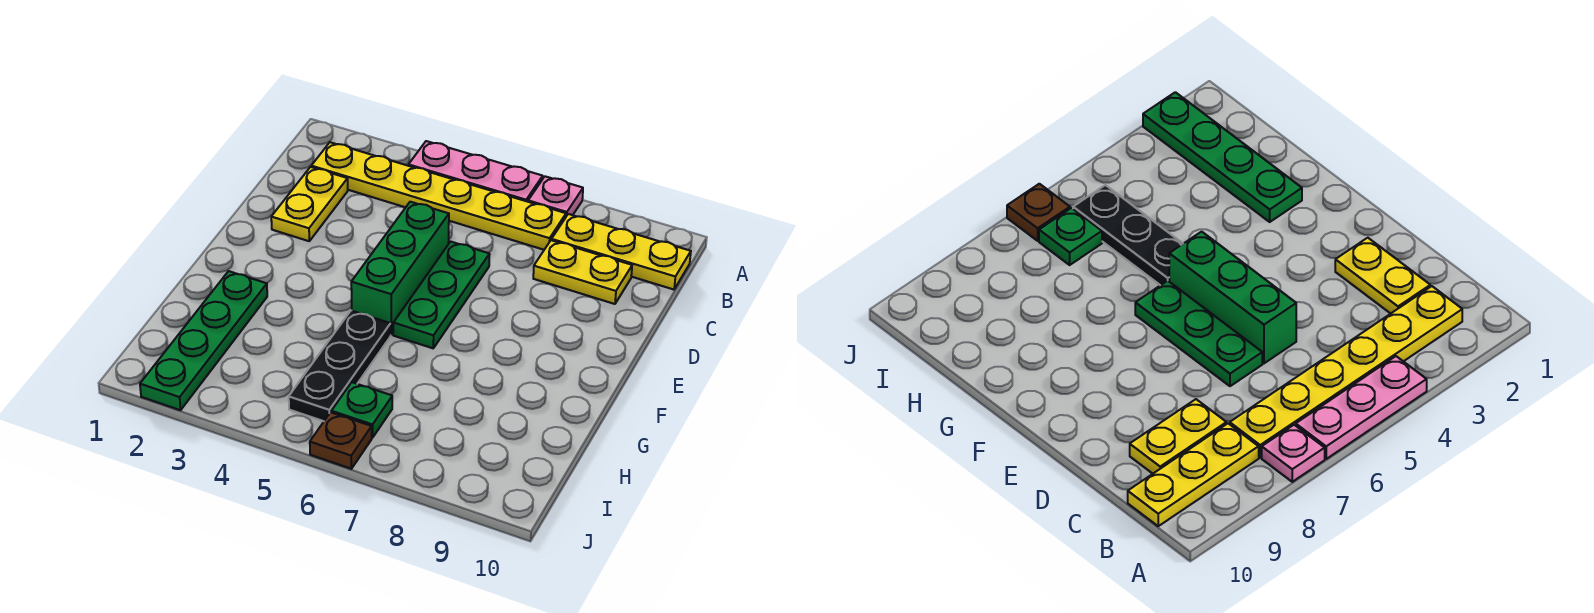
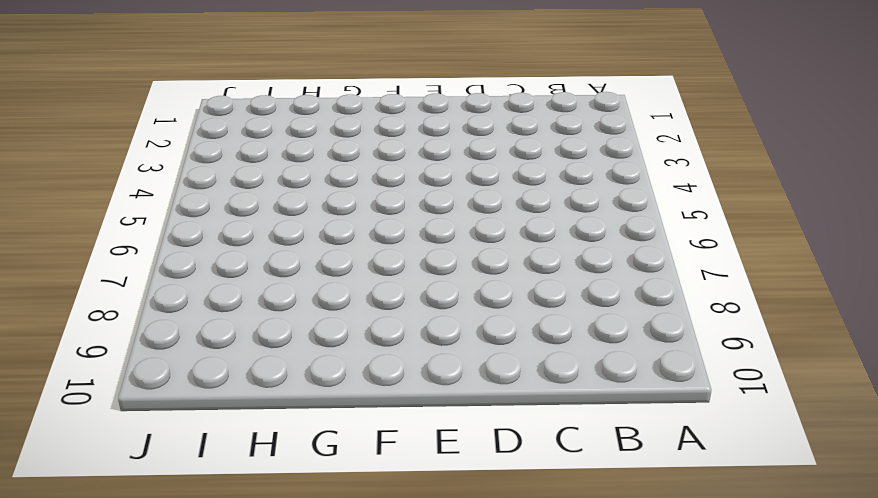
none -> pink 1x3 plate [409,141,543,202]
none -> pink 1x1 plate [528,176,583,216]
none -> yellow 1x6 plate [311,142,566,250]

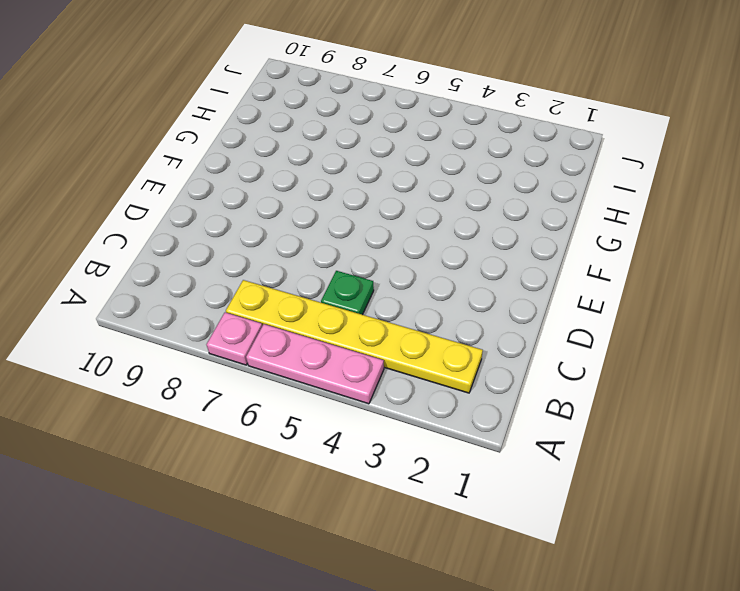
green 1x1 plate [321,271,374,315] -> green 1x1 plate moved to [331,382,392,438]
none -> yellow 1x3 plate [552,214,691,290]
none -> yellow 1x2 plate [271,167,348,241]
none -> yellow 1x2 plate [533,240,632,304]

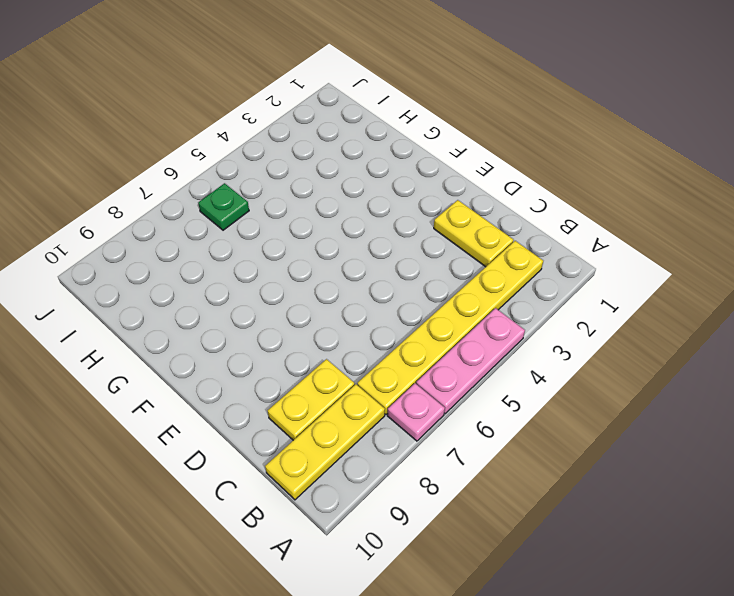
none -> green 1x3 brick [351,202,449,335]
none -> green 1x3 plate [393,242,490,348]
none -> green 1x4 plate [140,271,267,410]

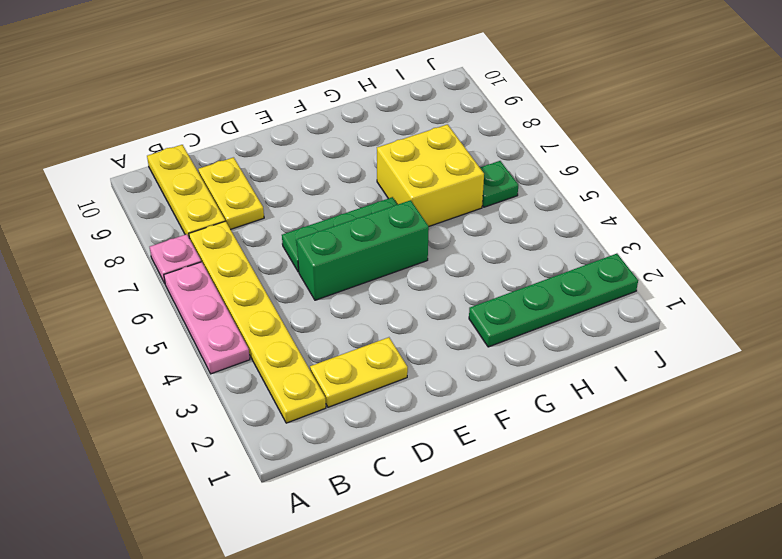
yellow 2x2 brick [377,124,484,226] -> none
none -> black 1x3 plate [289,311,391,421]
none -> brown 1x1 plate [310,412,372,469]

